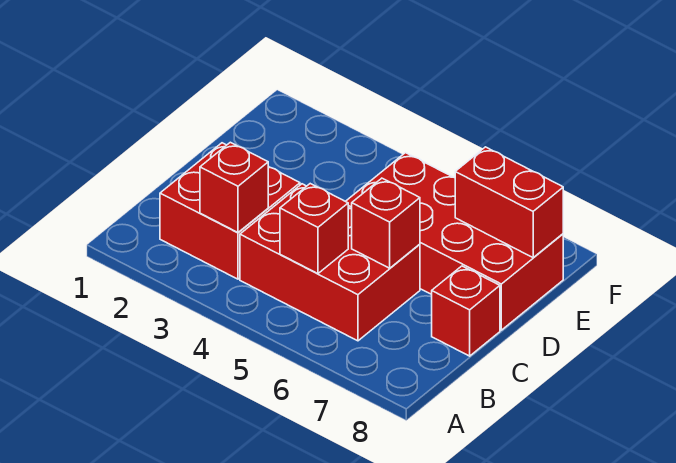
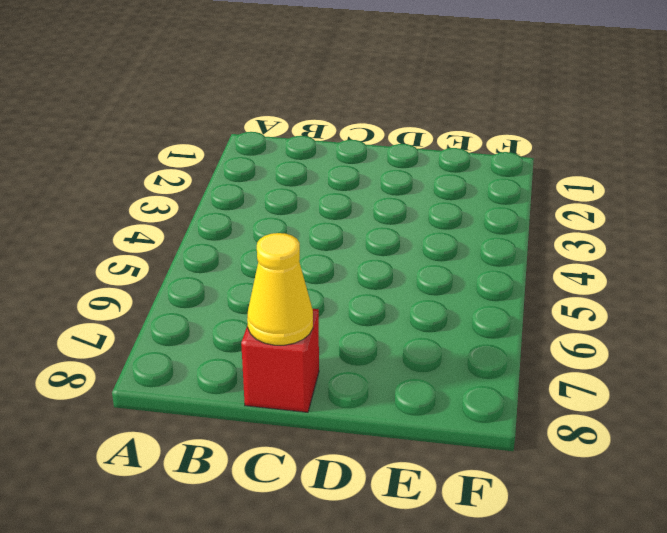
yellow 1x1 cone [247,233,313,345] -> none
none -> red 2x2 brick [160,143,300,279]
none -> red 2x3 brick [240,184,420,341]

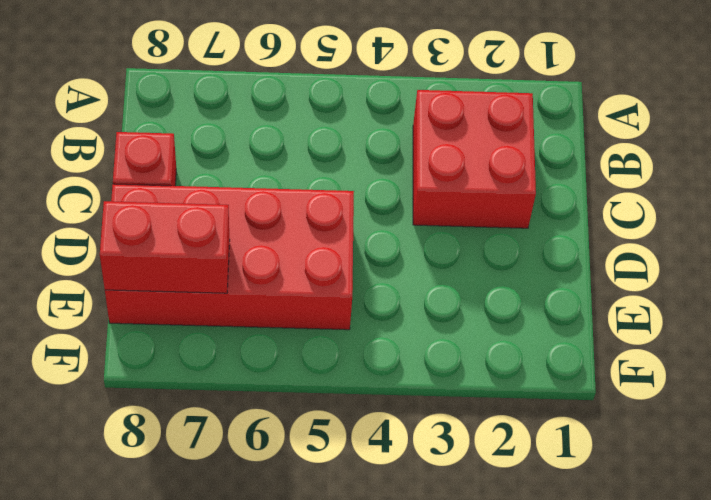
none -> red 2x3 brick [240,184,420,341]
none -> red 1x1 brick [200,142,268,232]

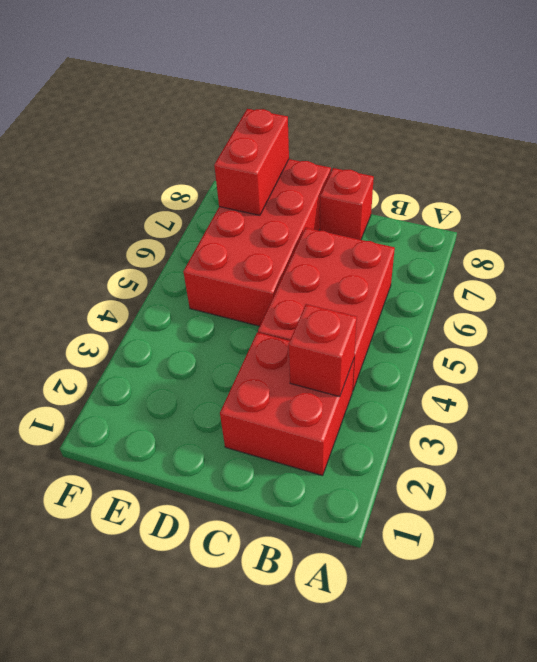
none -> red 1x1 brick [280,184,348,274]
none -> red 1x1 brick [352,178,420,268]

